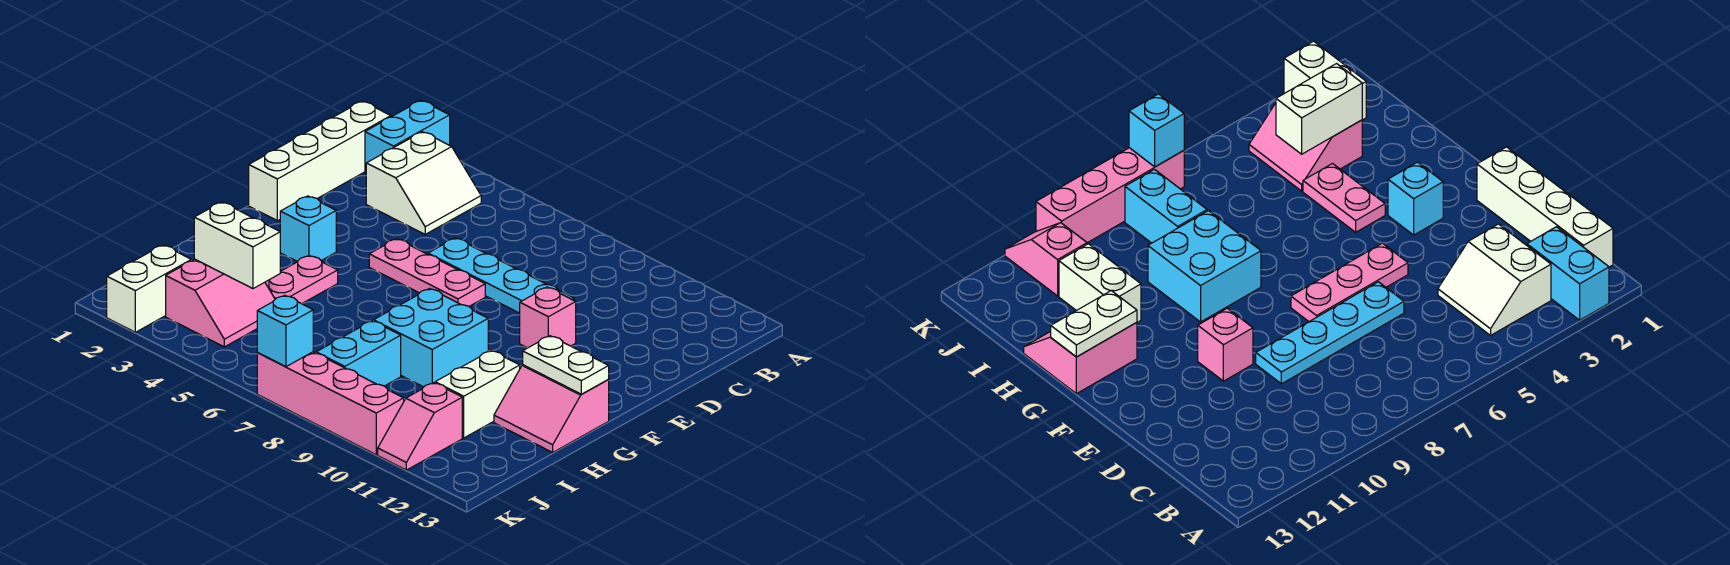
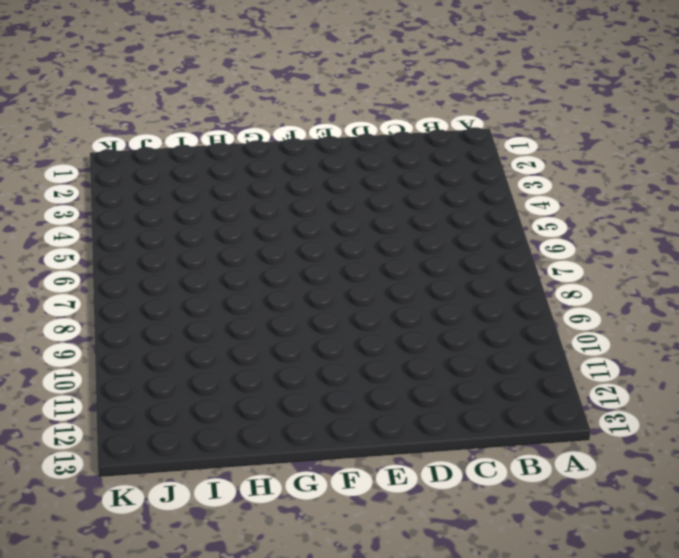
none -> cyan 1x2 brick [365,101,450,174]
none -> white 1x4 brick [249,101,391,221]
none -> white 2x2 slope [366,132,481,234]

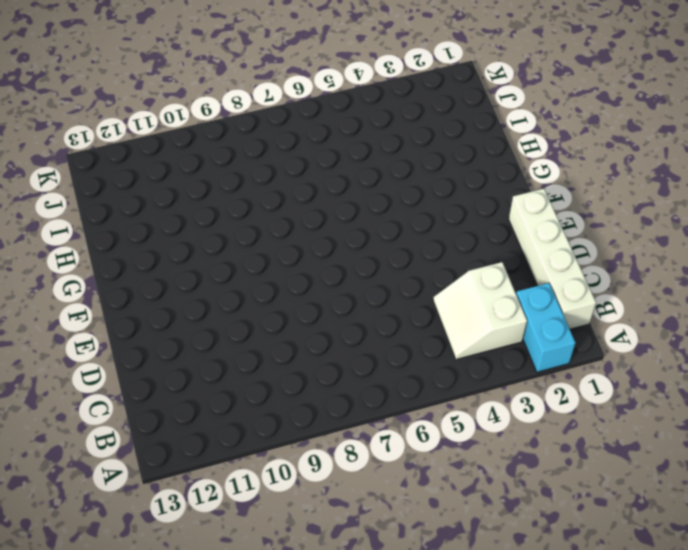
none -> cyan 1x4 plate [428,238,574,313]
none -> pink 1x3 plate [369,239,485,306]
none -> pink 1x1 brick [520,287,576,348]

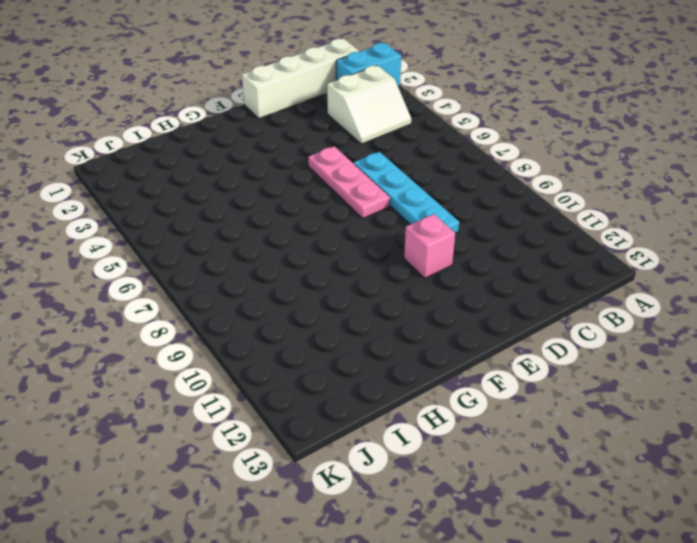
none -> cyan 1x1 brick [280,196,336,262]
none -> pink 1x2 plate [265,256,338,304]
none -> cyan 2x2 brick [374,289,488,387]

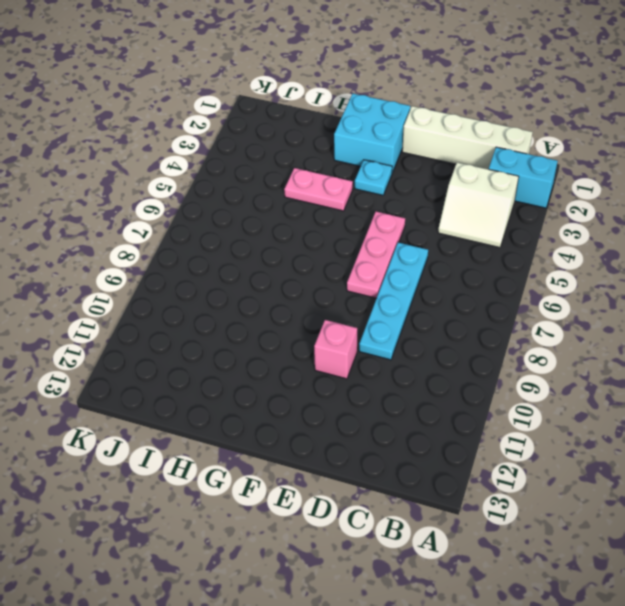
cyan 2x2 brick [334,94,410,173] -> cyan 2x2 brick moved to [374,289,488,387]
cyan 1x1 plate [355,160,392,195] -> cyan 1x1 brick [280,196,336,262]
none -> pink 2x2 slope [494,365,609,452]
none -> white 1x2 brick [435,351,520,438]
none -> pink 2x2 slope [166,259,275,347]

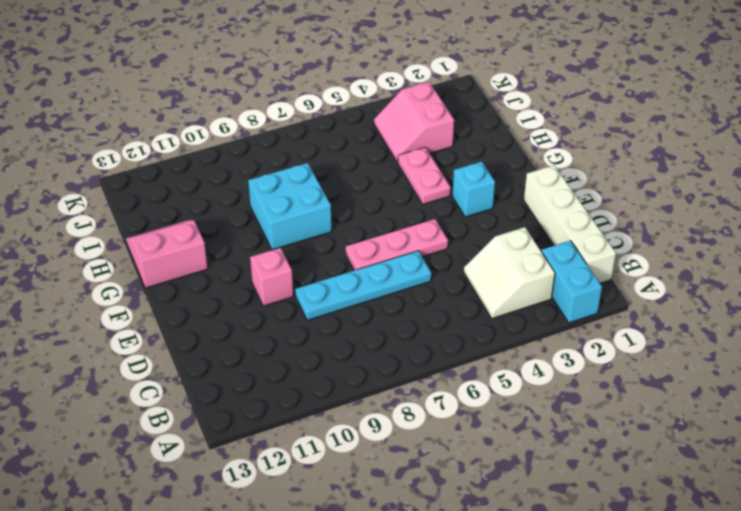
none -> white 1x2 brick [435,351,520,438]
none -> cyan 1x2 brick [316,321,401,386]
none -> white 1x2 brick [107,245,191,332]

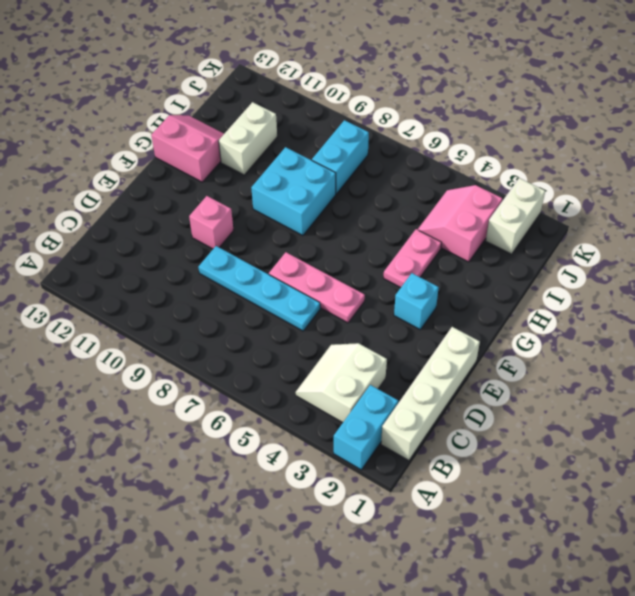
none -> pink 1x2 slope [378,383,462,470]
none -> pink 1x4 brick [257,352,404,455]
none -> white 1x2 plate [523,336,609,394]

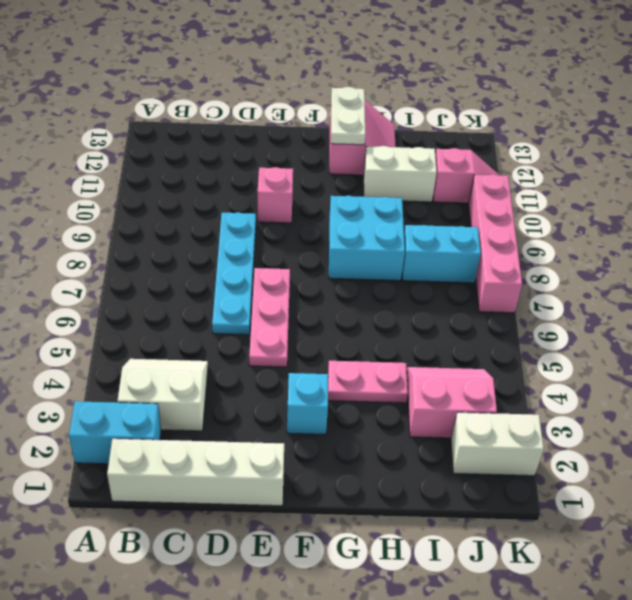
none -> white 1x2 brick [194,202,280,289]
none -> cyan 1x1 brick [257,295,313,367]

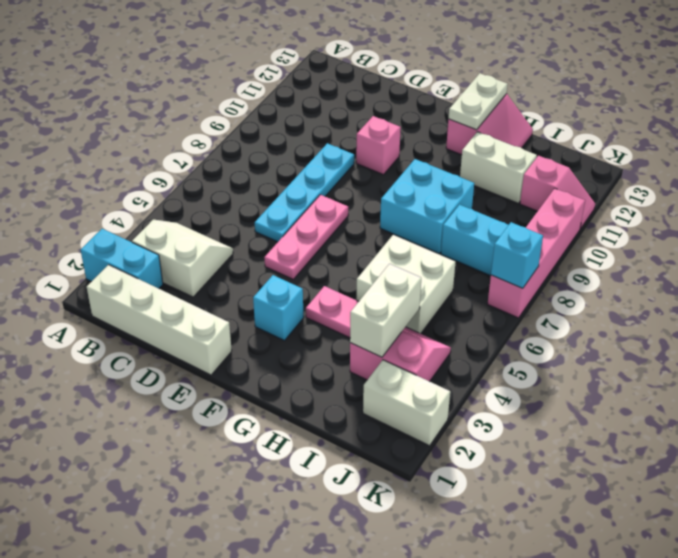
white 2x2 brick [356,235,455,334] -> none

